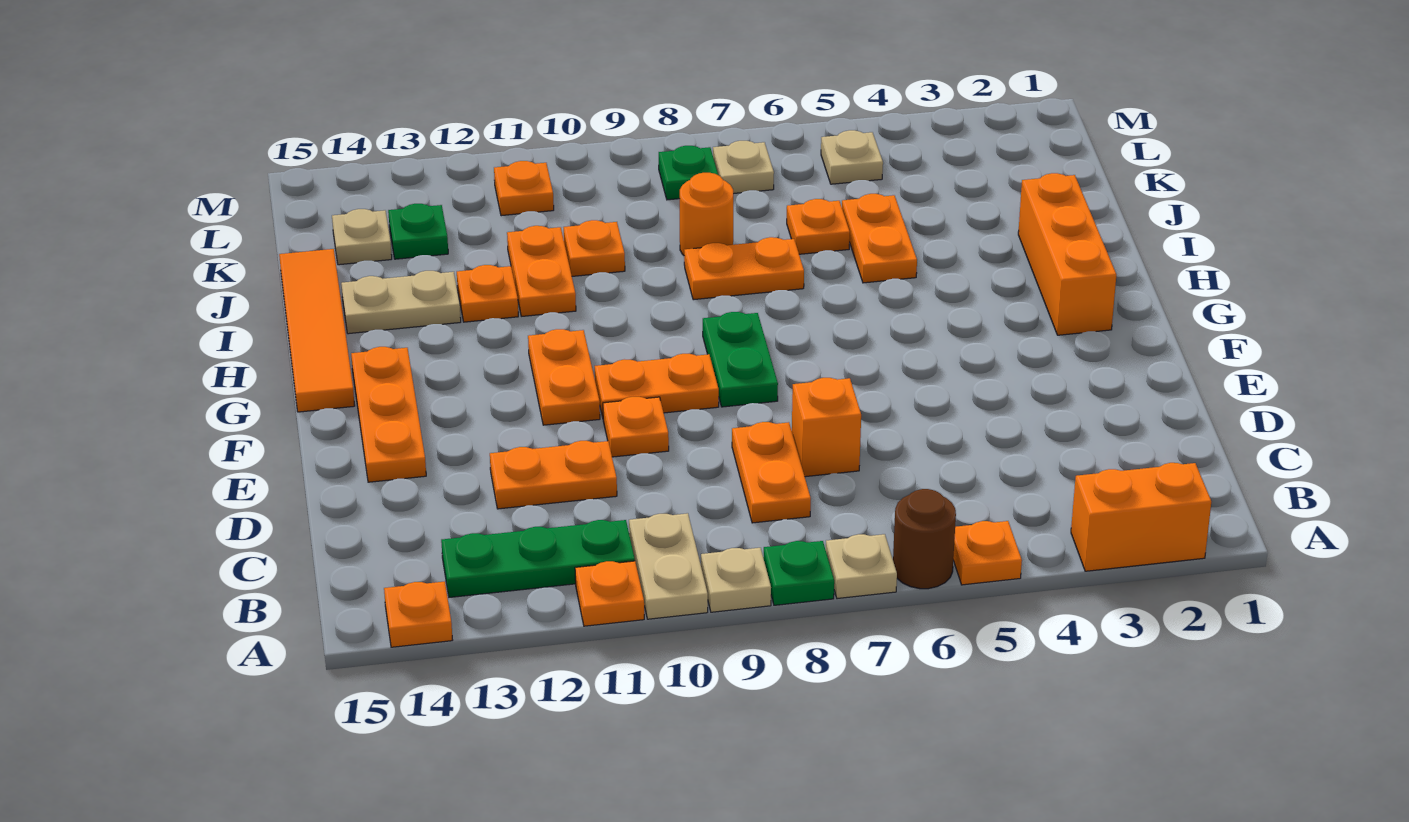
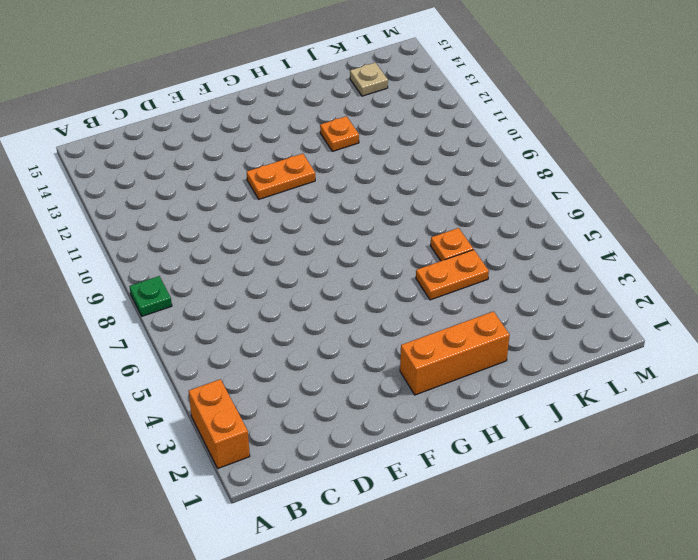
none -> orange 1x1 plate [953,521,1022,585]
none -> brown 1x1 round brick [893,489,956,589]
none -> tan 1x1 plate [826,534,897,599]
none -> tan 1x1 plate [701,548,771,612]

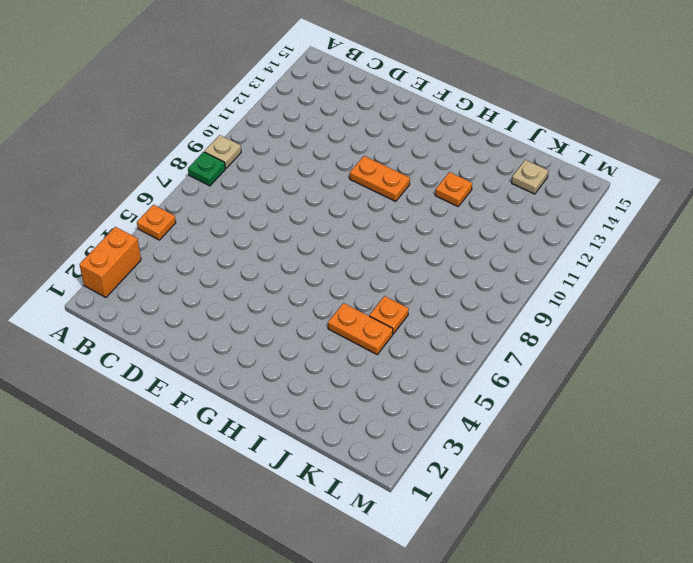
none -> brown 1x1 round brick [893,489,956,589]
none -> tan 1x1 plate [826,534,897,599]
none -> tan 1x2 plate [629,513,708,619]
none -> orange 1x1 plate [575,561,644,626]

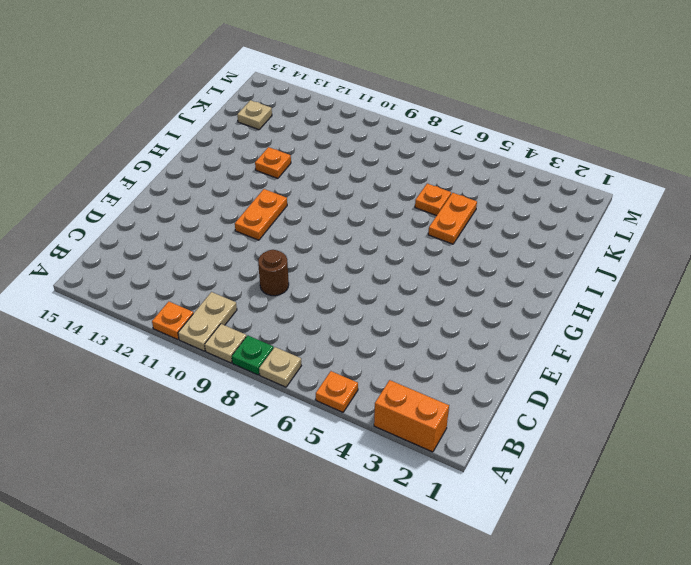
brown 1x1 round brick [258,250,289,296] -> brown 1x1 round brick moved to [893,489,956,589]
none -> orange 1x1 plate [384,581,452,647]
none -> green 1x3 plate [441,520,635,597]
none -> orange 1x2 plate [732,422,811,523]
none -> orange 1x1 brick [792,378,861,477]

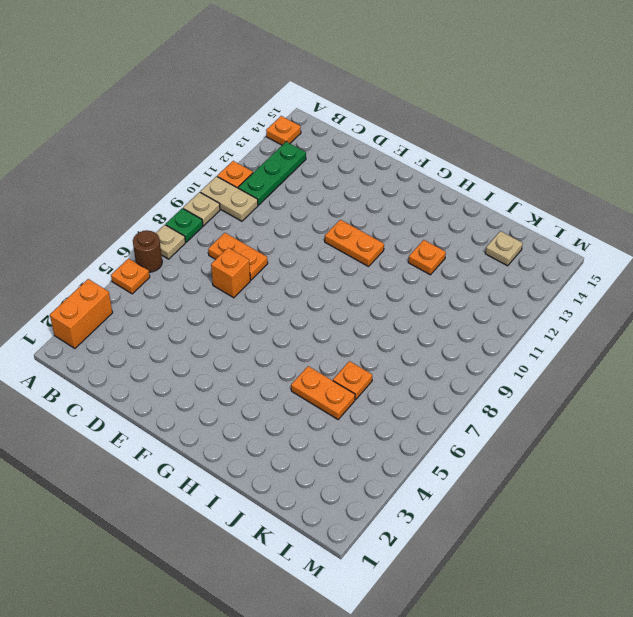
none -> orange 1x2 plate [490,441,617,509]
none -> orange 1x1 plate [603,397,669,457]
none -> orange 1x3 plate [351,347,426,482]
none -> green 1x2 plate [703,312,778,407]

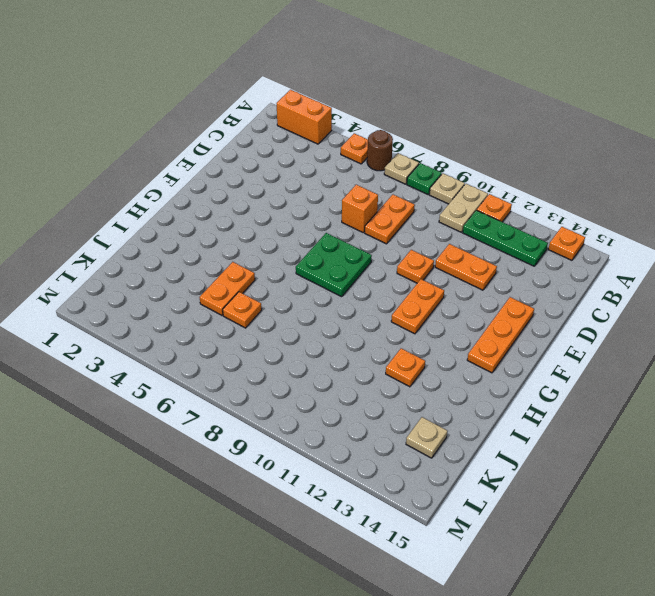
green 2x2 plate [296,233,372,297] -> green 1x2 plate [703,312,778,407]
none -> orange 1x2 plate [595,354,719,417]
none -> orange 1x3 brick [1018,173,1116,335]
none -> orange 1x4 tile [279,249,355,412]
none -> orange 1x2 plate [684,237,804,300]

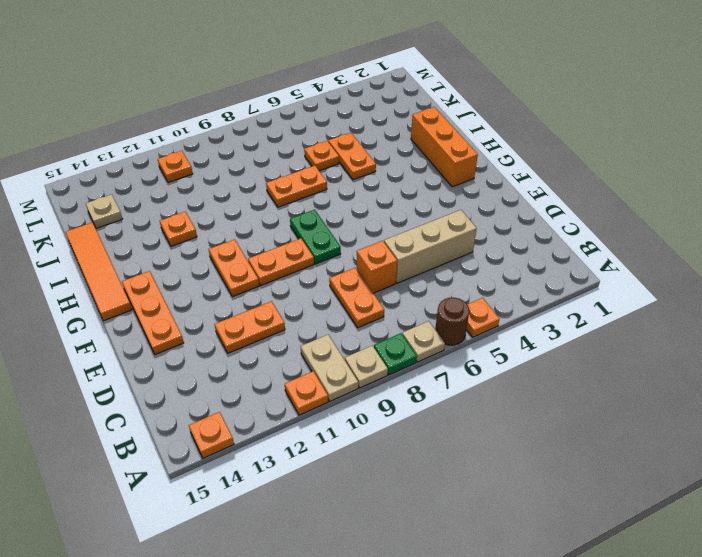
tan 1x3 brick [384,210,477,283] -> none
none -> orange 1x2 brick [1071,463,1211,571]
none -> green 1x3 plate [441,520,635,597]
none -> orange 1x1 plate [603,397,669,457]
none -> orange 1x2 plate [507,226,576,316]

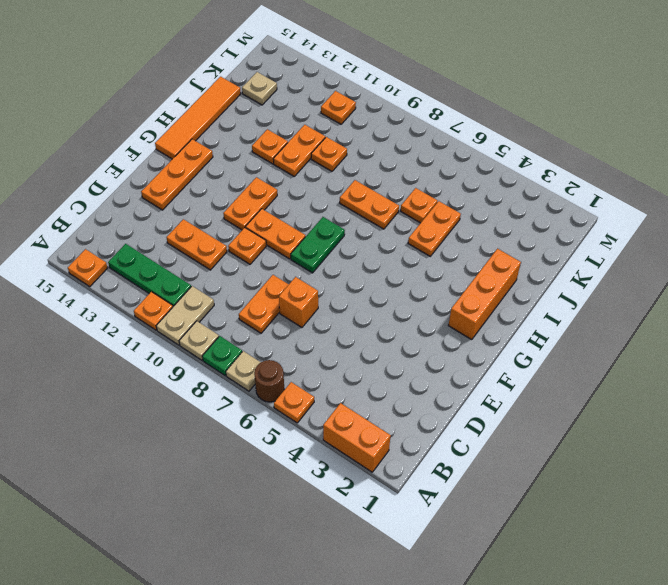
none -> tan 1x2 plate [341,271,461,334]
none -> orange 1x1 round brick [680,173,733,255]
none -> green 1x1 plate [388,204,448,259]
none -> tan 1x1 plate [821,130,883,184]

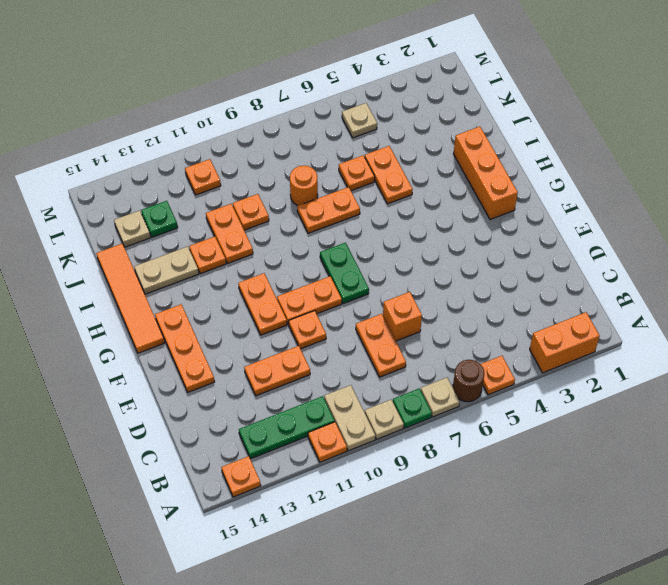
none -> tan 1x1 plate [713,141,774,194]
none -> green 1x1 plate [659,146,718,200]

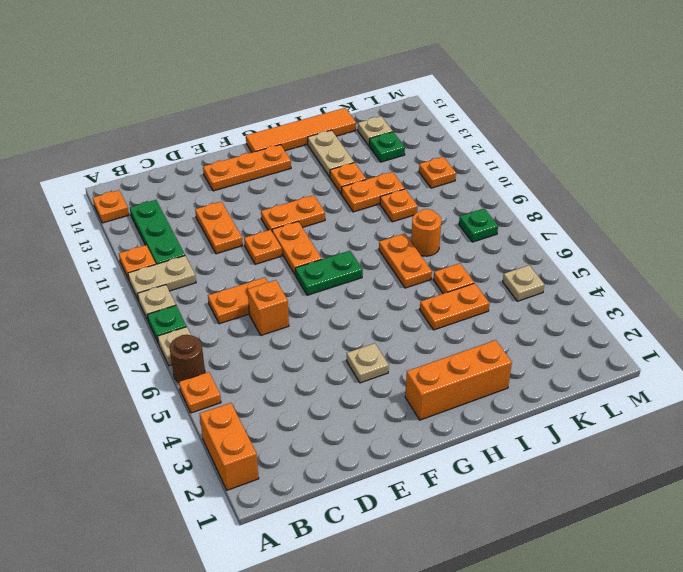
tan 1x1 plate [347,343,389,383] -> tan 1x1 plate moved to [713,141,774,194]

